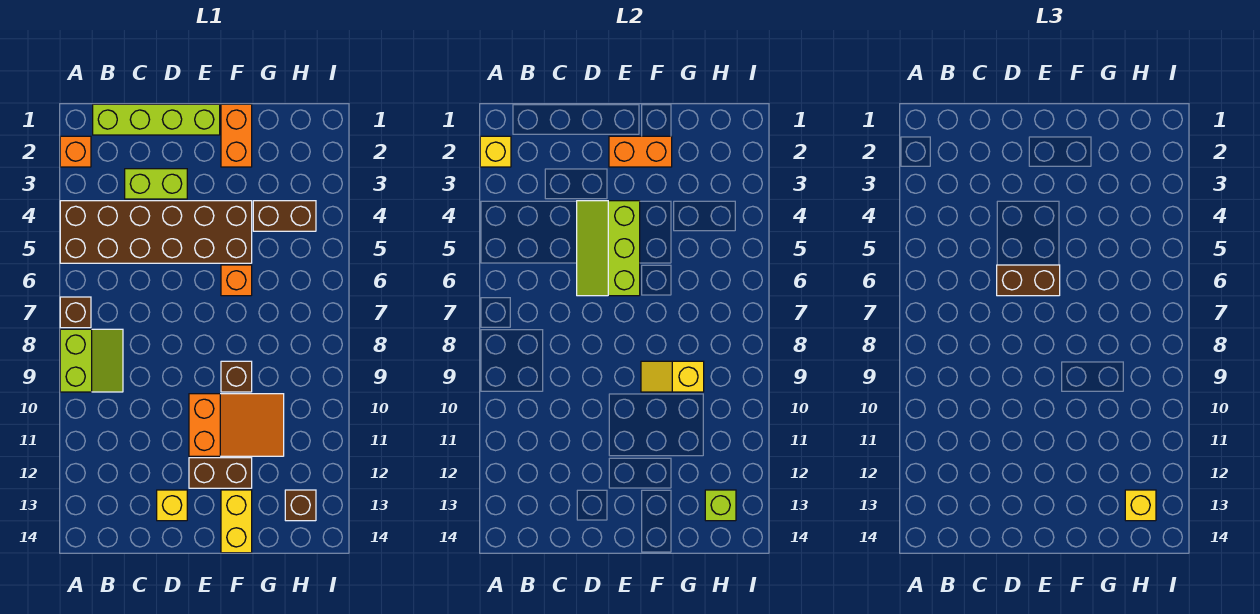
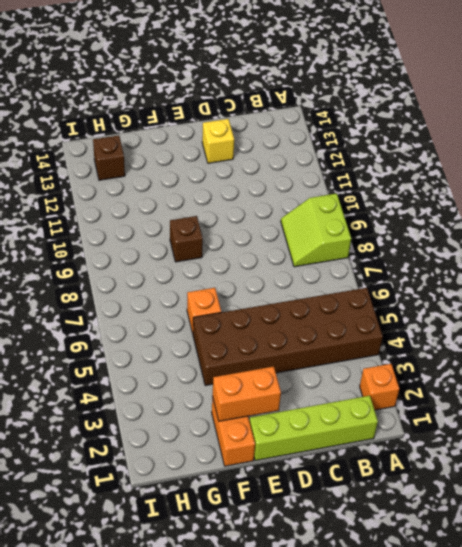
none -> brown 1x1 brick [60,297,91,328]
none -> lime 1x2 brick [125,169,187,199]
none -> orange 2x3 slope [189,394,284,456]

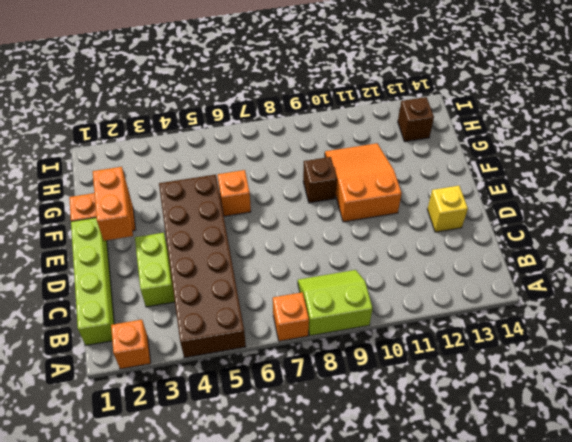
orange 1x1 brick [273,292,309,341] -> brown 1x1 brick [60,297,91,328]
none -> brown 1x2 brick [189,458,252,488]
none -> yellow 1x2 brick [221,490,252,553]
none -> brown 1x2 brick [253,201,316,231]

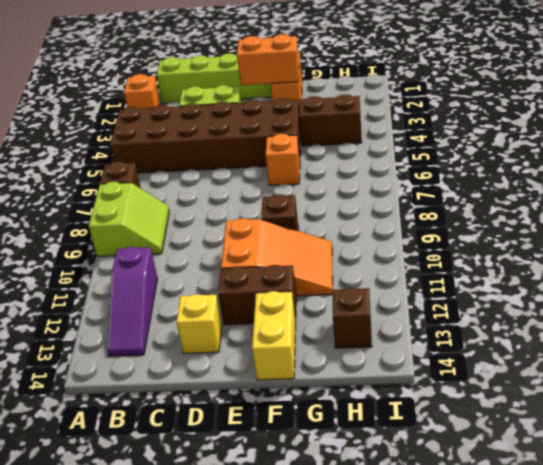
purple 1x3 slope [107,247,158,356] -> none
none -> yellow 1x1 brick [480,136,511,167]
none -> lime 2x3 slope [577,201,640,296]
none -> yellow 1x2 slope [641,361,704,392]

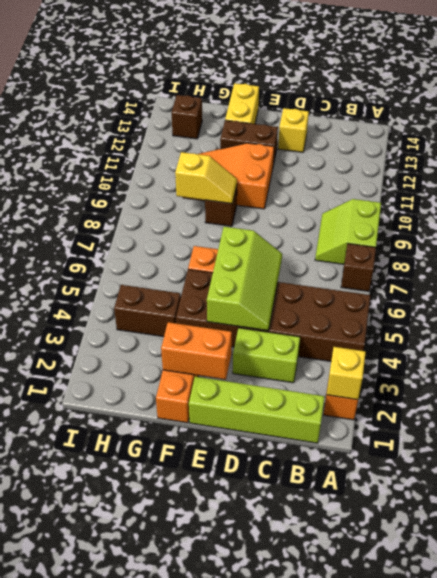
none -> lime 1x1 brick [705,490,736,521]
none -> brown 1x2 brick [997,265,1060,296]
none -> yellow 1x1 brick [1125,490,1156,521]

